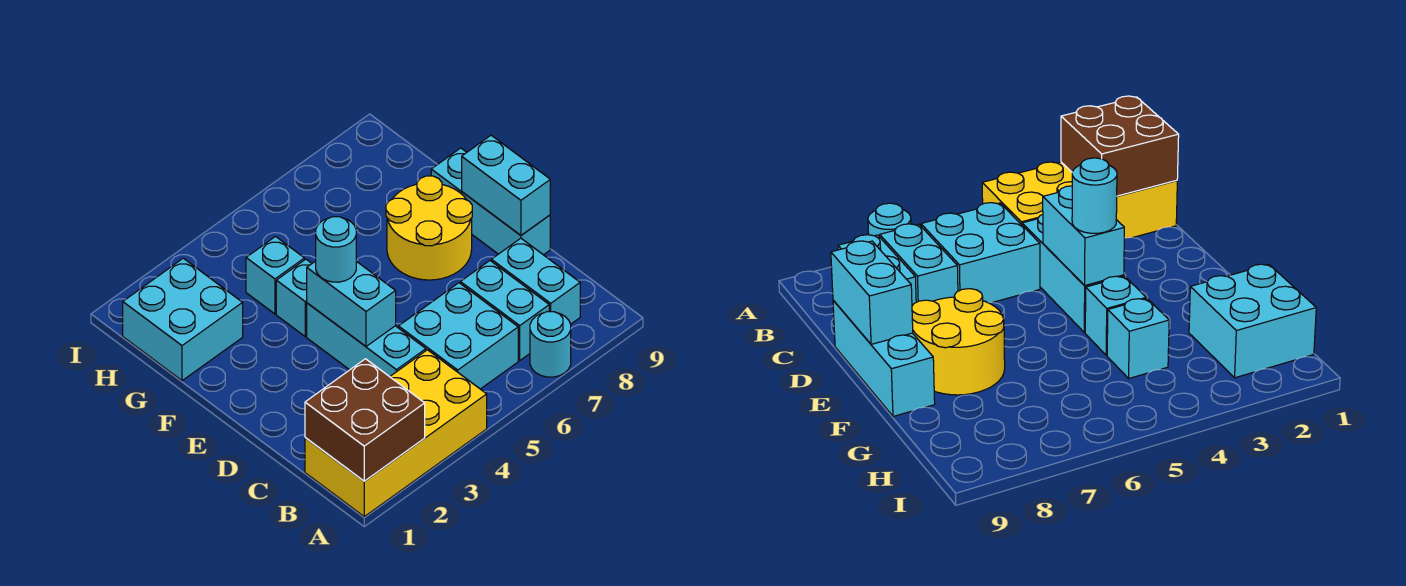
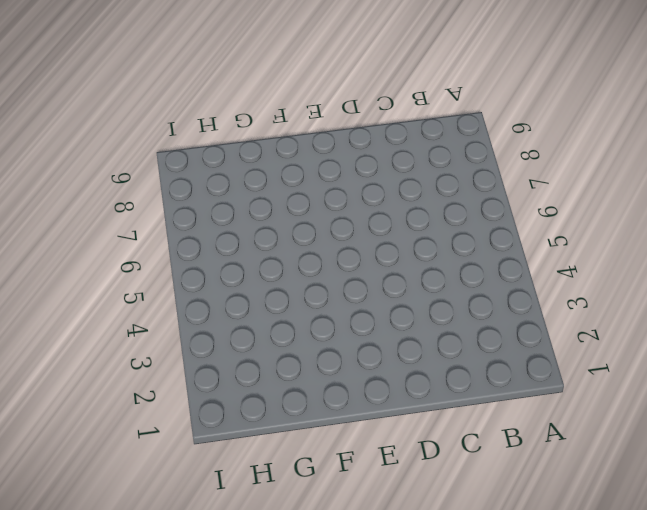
none -> yellow 2x4 brick [305,350,487,516]
none -> cyan 1x1 round brick [530,312,571,377]
none -> cyan 2x2 brick [399,283,518,389]

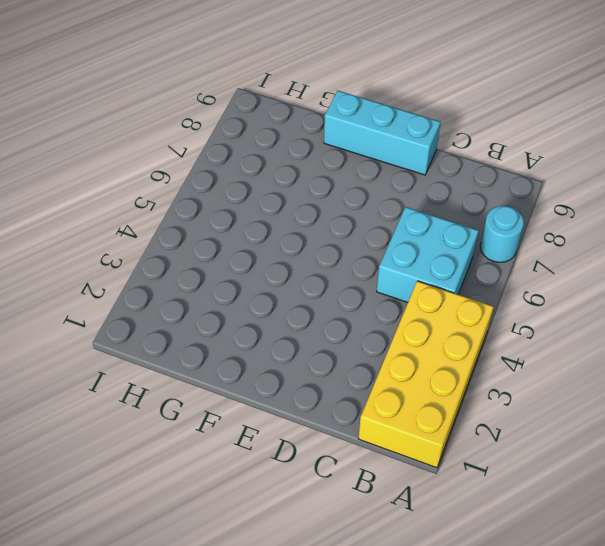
none -> cyan 1x2 brick [460,261,549,360]
none -> cyan 1x2 brick [491,238,580,324]
none -> cyan 1x3 brick [307,303,426,377]

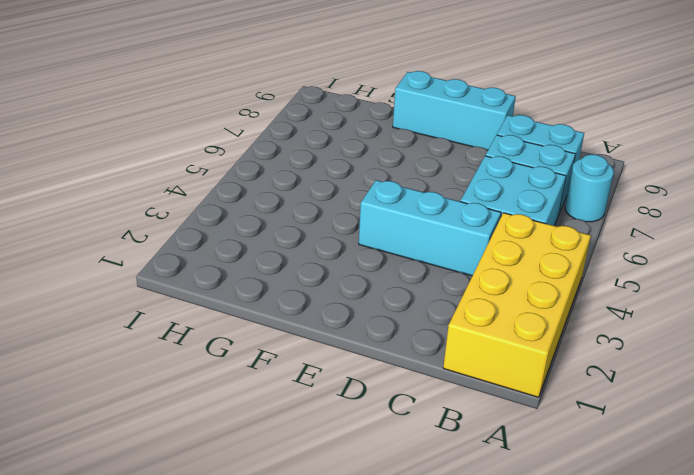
none -> yellow 2x2 round brick [386,176,472,280]
none -> cyan 1x1 brick [276,259,312,337]
none -> cyan 2x2 brick [123,258,243,381]

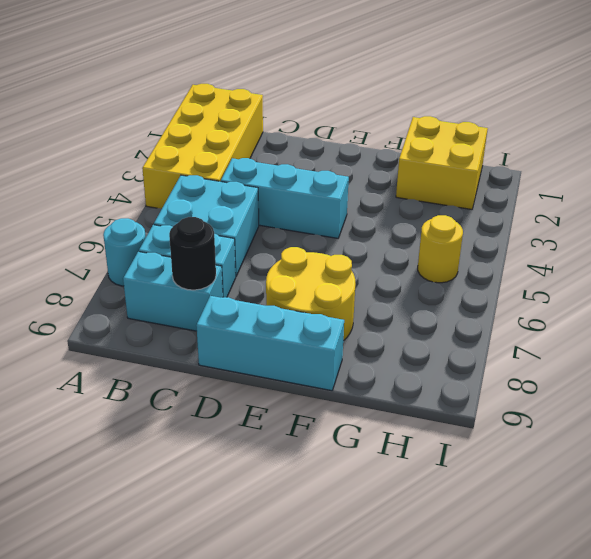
black 1x1 round brick [169,217,216,290] -> none
yellow 2x2 brick [396,116,488,209] -> cyan 2x2 brick [123,258,243,381]
yellow 1x1 round brick [418,215,463,283] -> none
none -> cyan 1x1 brick [276,259,312,337]
none -> cyan 1x1 brick [246,237,304,314]
none -> brown 2x2 brick [305,359,425,481]

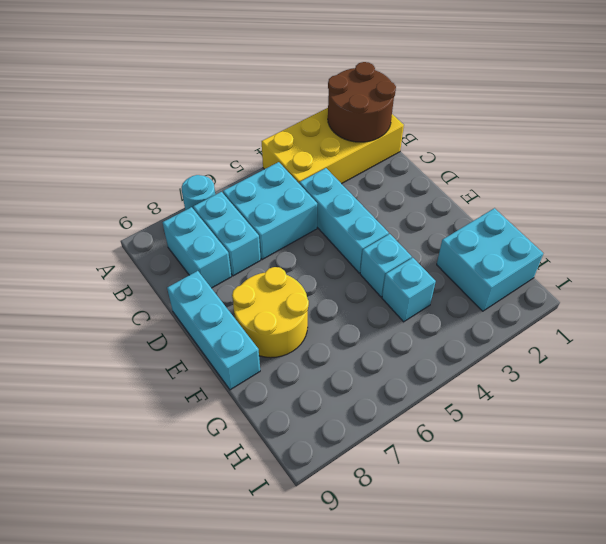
brown 2x2 round brick [328,62,396,142] -> brown 2x2 brick [305,359,425,481]
none -> cyan 1x2 brick [307,261,396,346]
none -> cyan 1x2 brick [462,135,550,235]
none -> cyan 1x1 round brick [316,217,356,282]

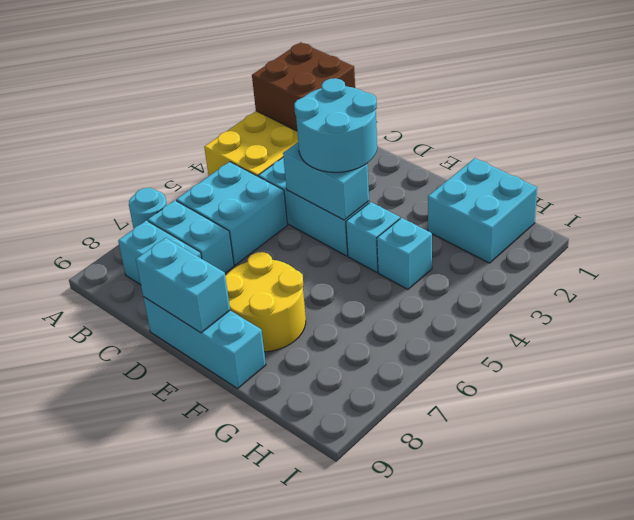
cyan 2x2 round brick [294,78,377,172] -> cyan 1x1 round brick [316,217,356,282]

